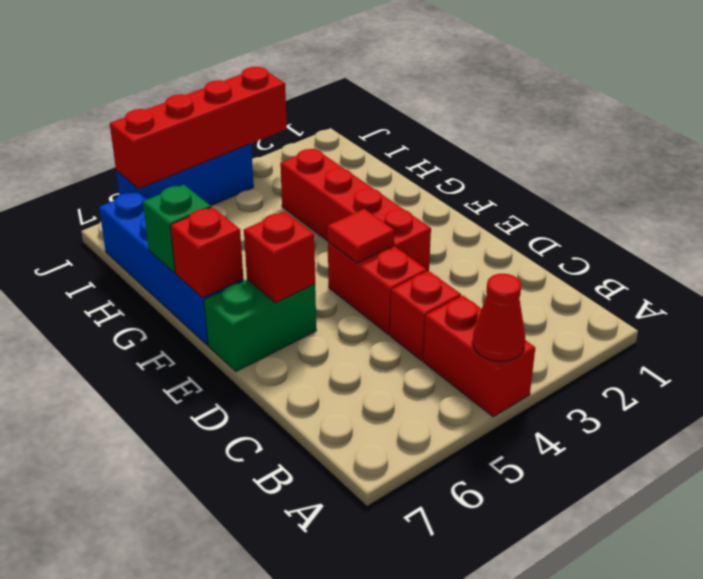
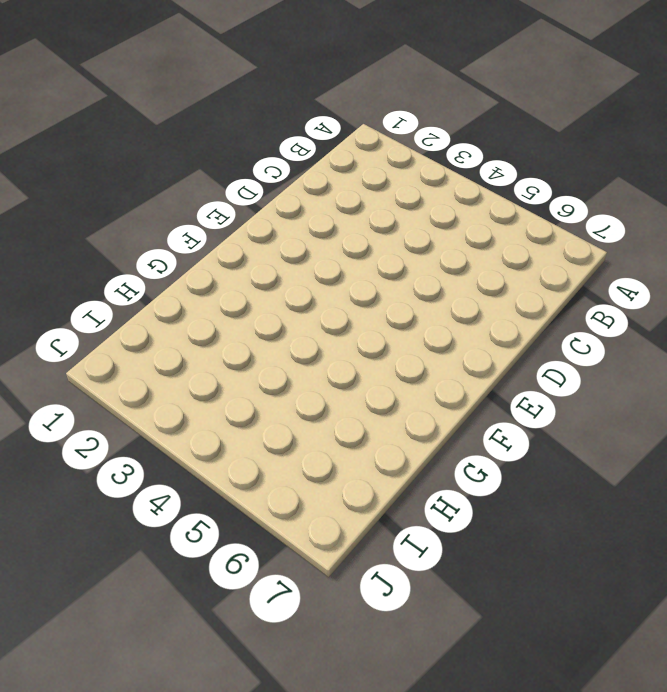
none -> red 1x2 brick [423,295,535,417]
none -> red 1x1 brick [390,271,461,361]
none -> red 1x2 brick [328,242,427,335]

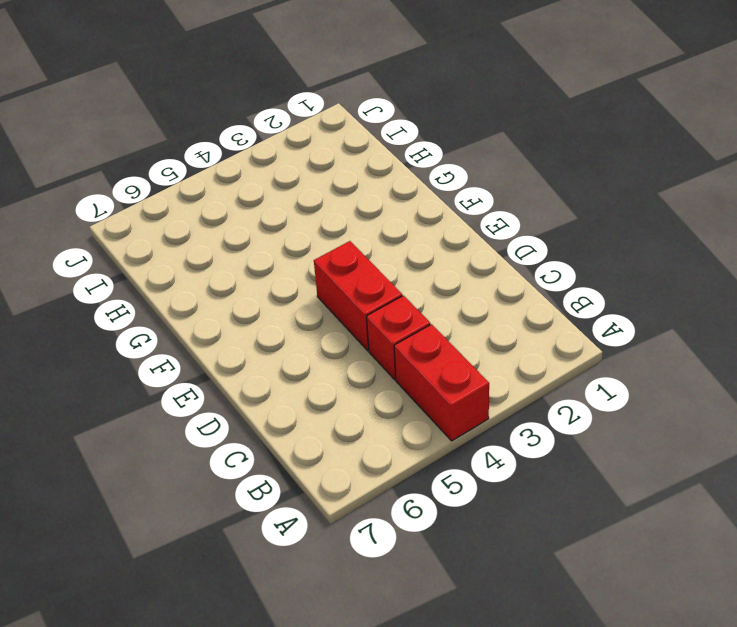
none -> red 1x4 brick [280,148,431,271]
none -> green 1x2 brick [204,279,316,372]
none -> blue 1x4 brick [99,191,244,345]

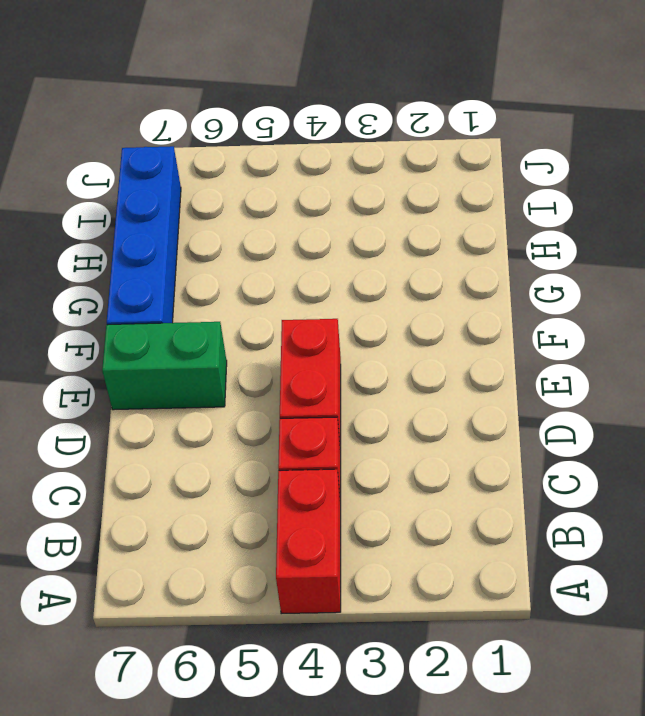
none -> red 1x4 brick [280,148,431,271]
none -> blue 1x3 brick [116,144,254,206]
none -> red 1x1 cone [473,274,525,361]

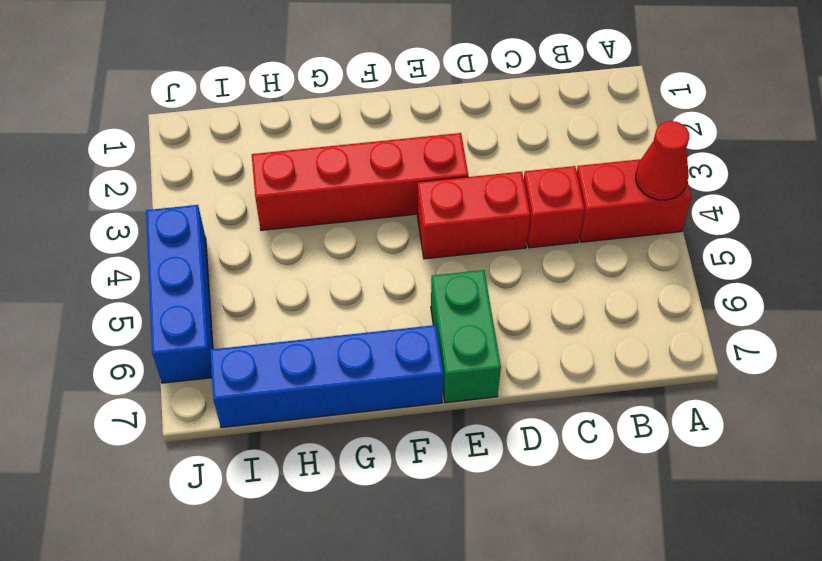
none -> red 1x1 tile [328,209,394,263]
none -> red 1x1 brick [244,212,315,303]
none -> red 1x1 brick [170,207,243,297]

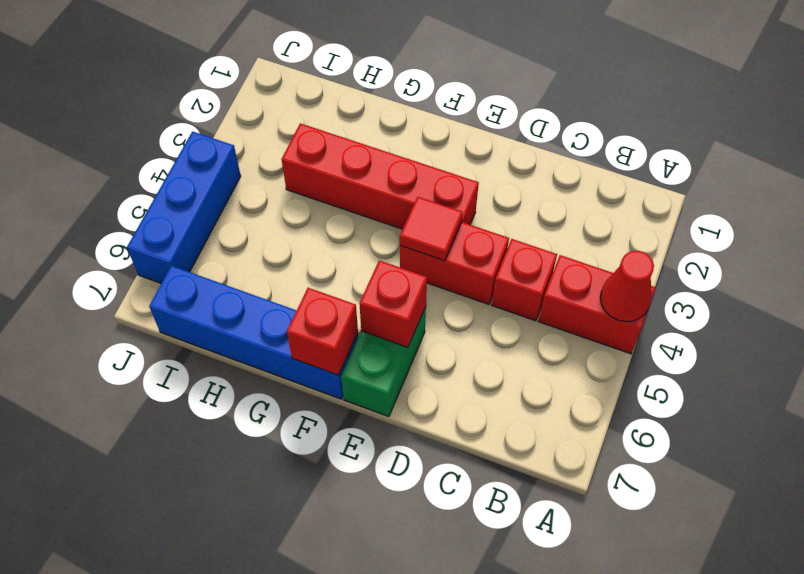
none -> green 1x1 brick [143,185,211,273]
none -> red 1x4 brick [110,67,287,188]

